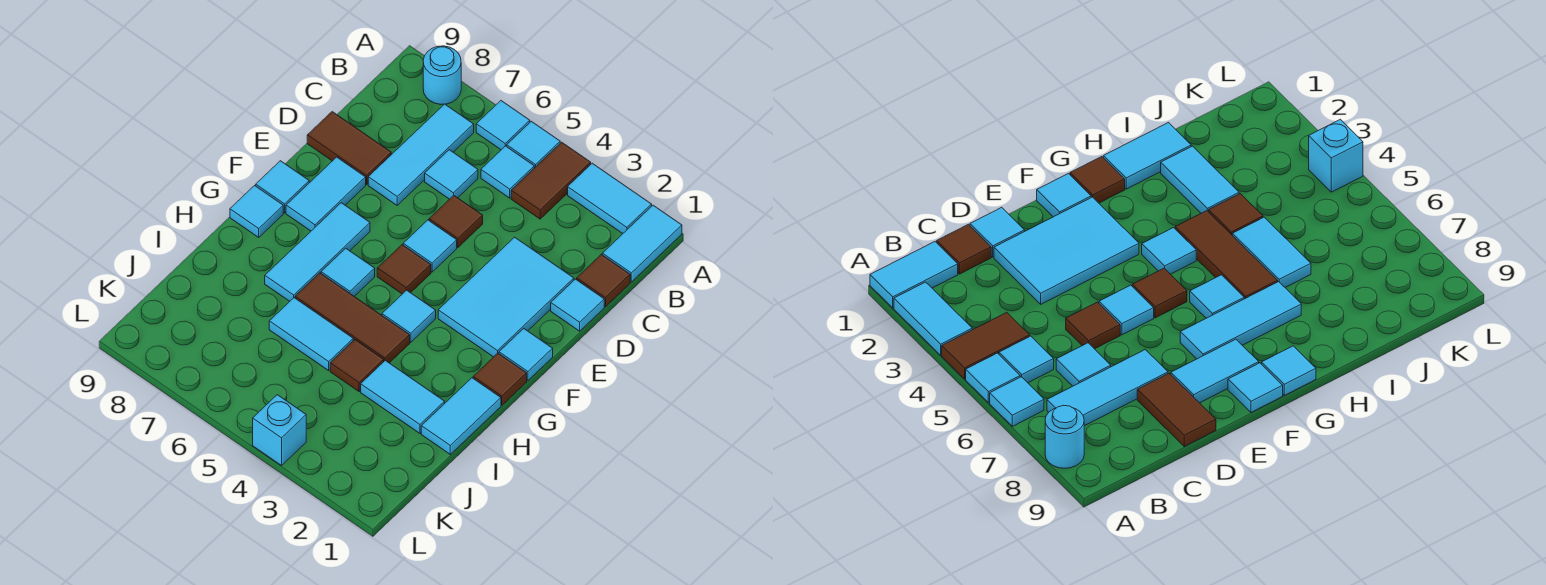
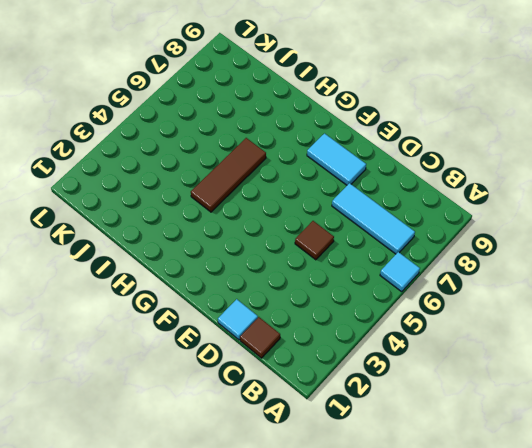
none -> cyan 1x2 tile [602,205,682,282]
none -> cyan 1x2 tile [568,163,652,234]
none -> brown 1x2 tile [511,142,591,219]
none -> cyan 1x1 tile [507,121,560,168]

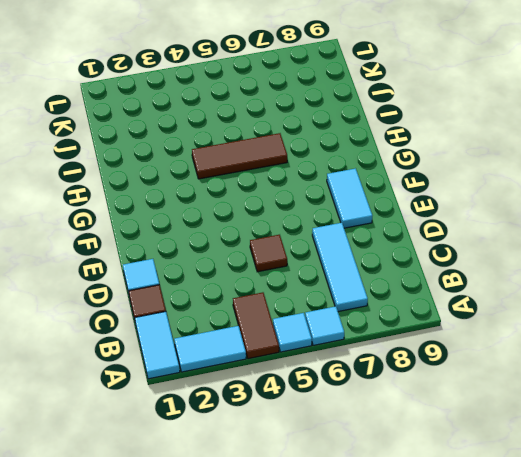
none -> cyan 1x1 round brick [423,46,461,104]
none -> cyan 1x1 tile [481,146,534,198]
none -> cyan 1x1 tile [425,150,478,199]
none -> cyan 2x3 tile [438,237,574,357]

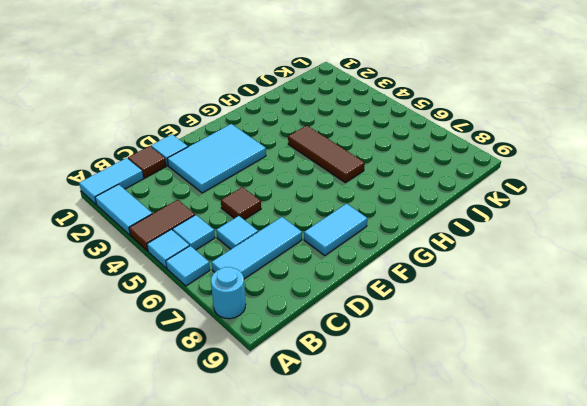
none -> brown 1x2 tile [307,112,391,184]
none -> cyan 1x1 tile [403,220,457,272]
none -> cyan 1x1 tile [499,328,553,380]
none -> brown 1x1 tile [377,245,431,294]

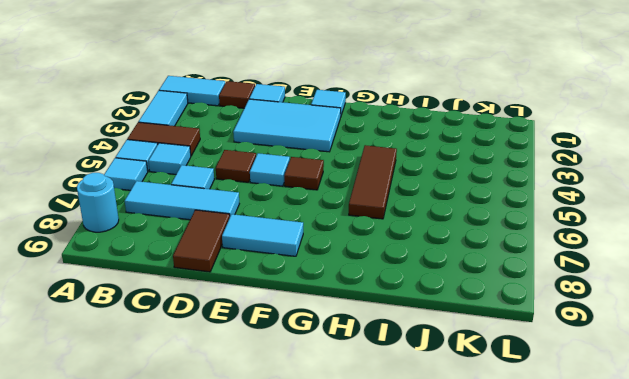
none -> cyan 1x3 tile [265,203,370,301]
none -> cyan 1x1 tile [256,161,309,213]
none -> brown 1x1 tile [473,353,527,405]
none -> cyan 1x1 tile [382,290,436,342]

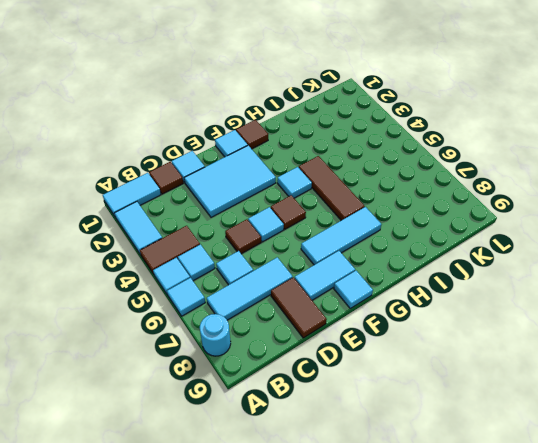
none -> cyan 1x1 tile [321,248,375,296]
none -> cyan 1x1 tile [230,186,283,237]
none -> cyan 1x2 tile [421,378,501,454]
none -> cyan 1x2 tile [361,360,445,433]

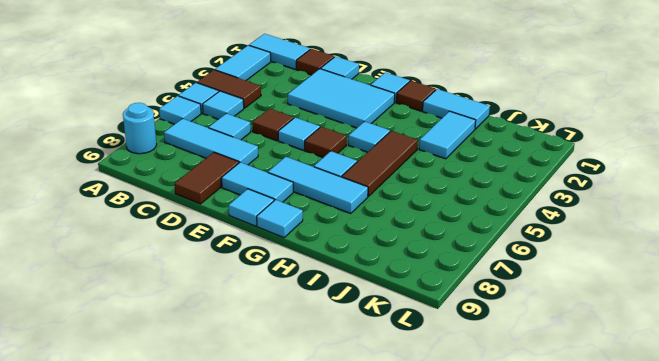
none -> brown 1x1 tile [330,340,384,392]
none -> cyan 1x2 tile [269,298,353,370]
none -> cyan 1x1 brick [253,395,306,465]

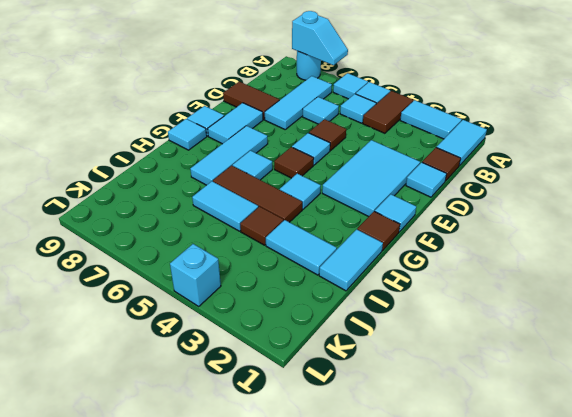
cyan 1x2 slope [292,11,348,65] -> none

